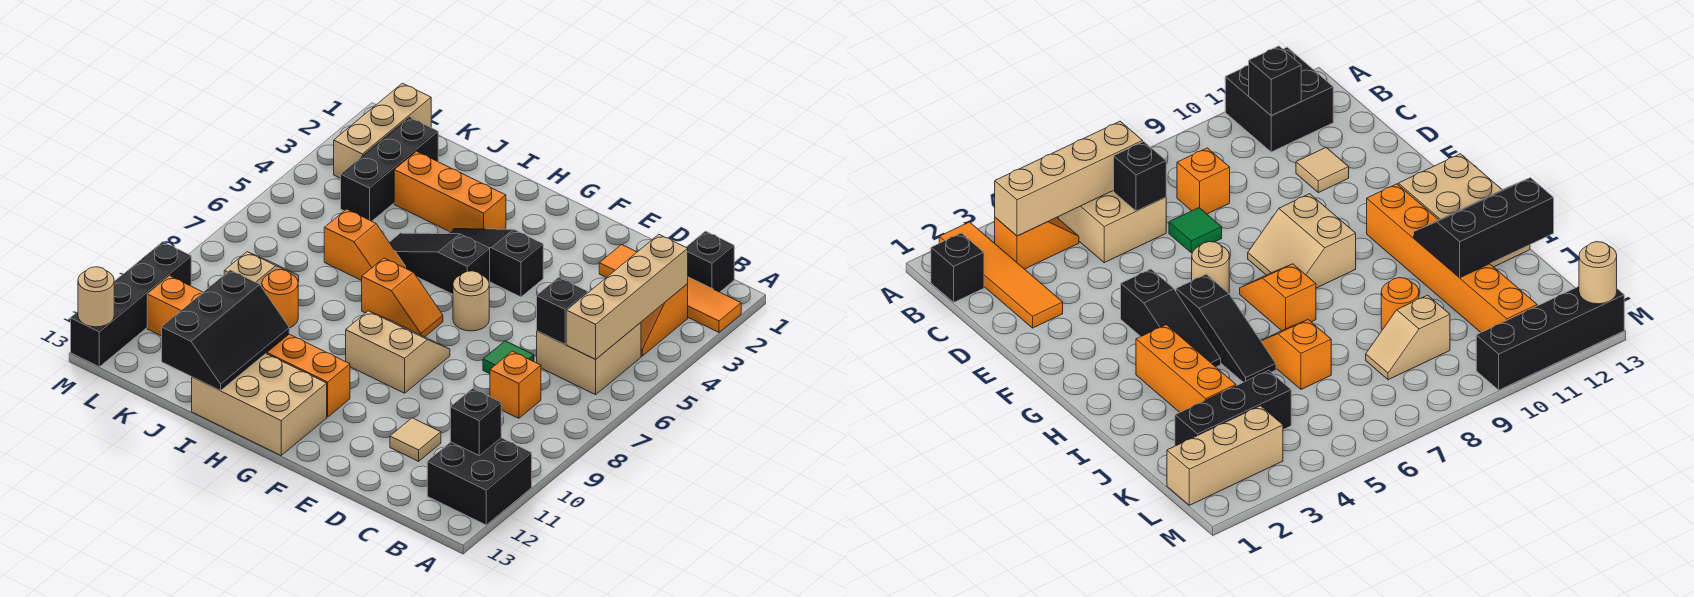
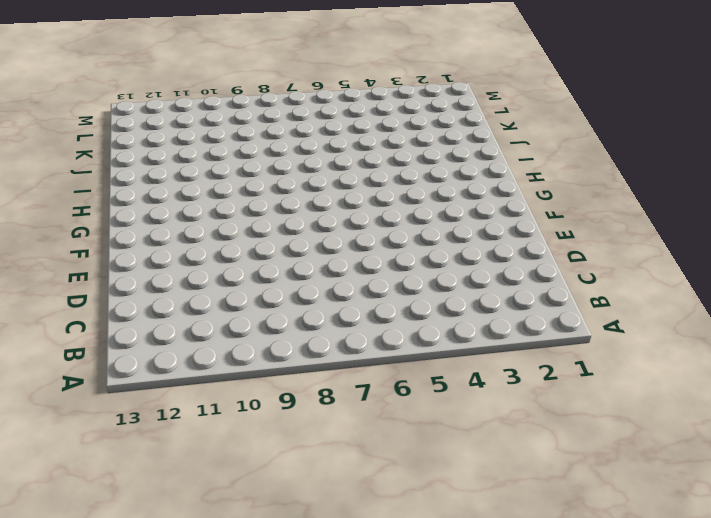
none -> orange 1x4 tile [599,245,741,332]
none -> black 2x2 brick [427,438,532,525]
none -> black 1x1 brick [686,231,734,292]

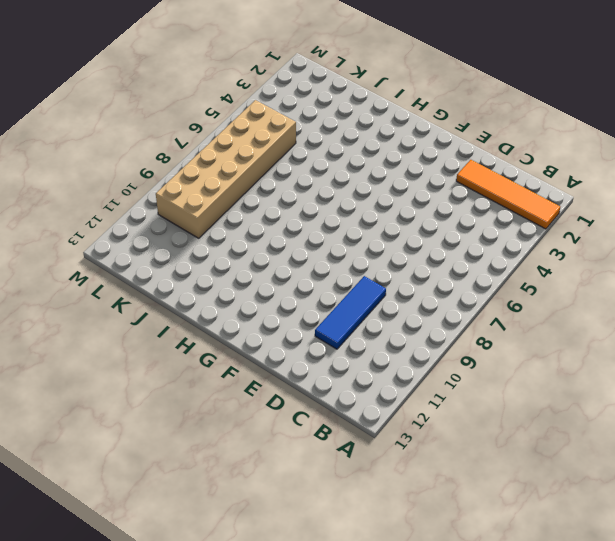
blue 1x3 tile [315,276,386,349] -> tan 1x1 tile [390,418,441,461]
tan 2x6 brick [156,100,296,238] -> tan 1x2 slope [224,252,299,287]
none -> black 2x2 brick [427,438,532,525]
none -> black 1x1 brick [686,231,734,292]
none -> orange 1x2 slope [641,284,688,356]

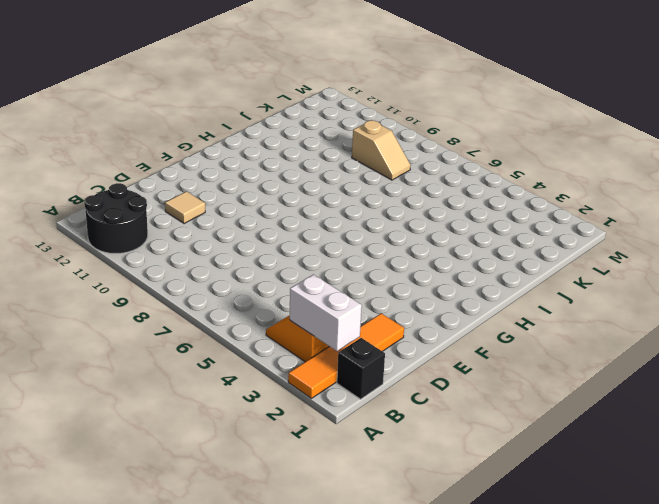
black 2x2 round brick [84,183,148,253] -> black 2x2 brick [427,438,532,525]
white 1x2 brick [290,274,362,351] -> tan 1x4 brick [567,235,688,359]
none -> tan 2x2 brick [537,322,641,395]
none -> orange 1x1 brick [490,351,541,418]
none -> green 1x1 tile [483,341,534,374]

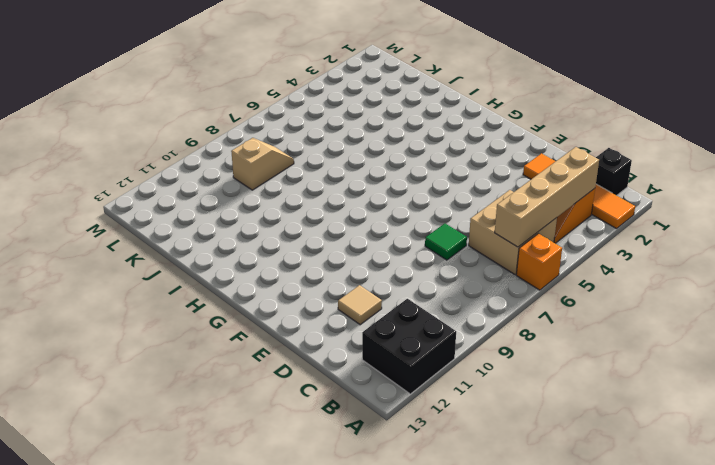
orange 1x1 brick [516,234,562,290] -> orange 1x1 brick moved to [490,351,541,418]
none -> black 1x3 slope [448,229,543,297]
none -> tan 1x1 round brick [453,271,489,331]
none -> tan 2x2 slope [346,311,450,393]

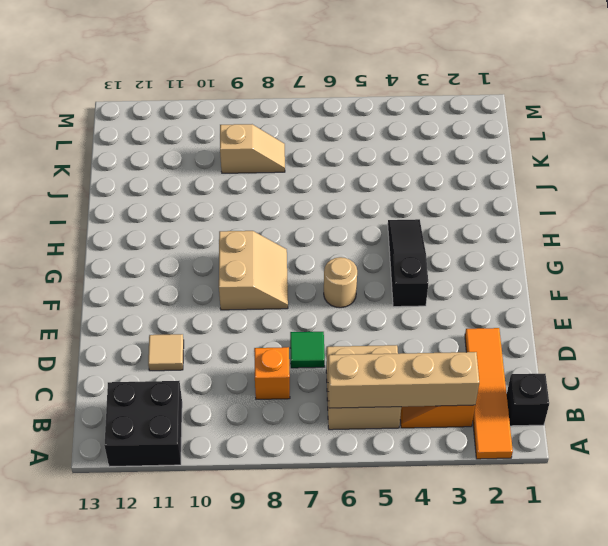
none -> black 1x3 slope [389,233,490,294]
none -> orange 1x2 slope [362,258,443,337]
none -> orange 1x6 brick [147,276,350,417]

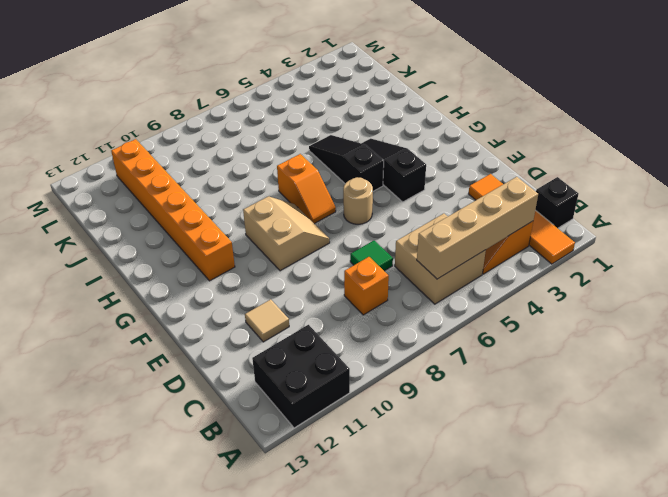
none -> tan 2x3 brick [192,354,327,455]
none -> orange 1x3 brick [394,151,506,232]
none -> orange 1x2 slope [324,209,406,281]

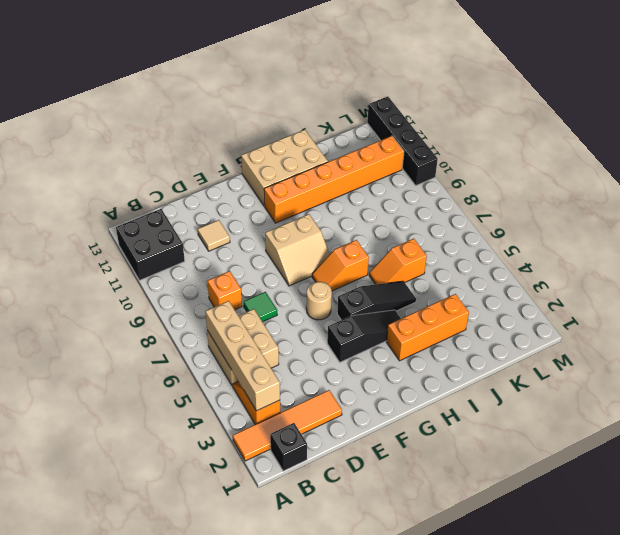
none -> orange 1x1 round brick [262,270,298,328]
none -> black 1x3 brick [341,117,438,221]
none -> tan 1x2 slope [224,252,299,287]

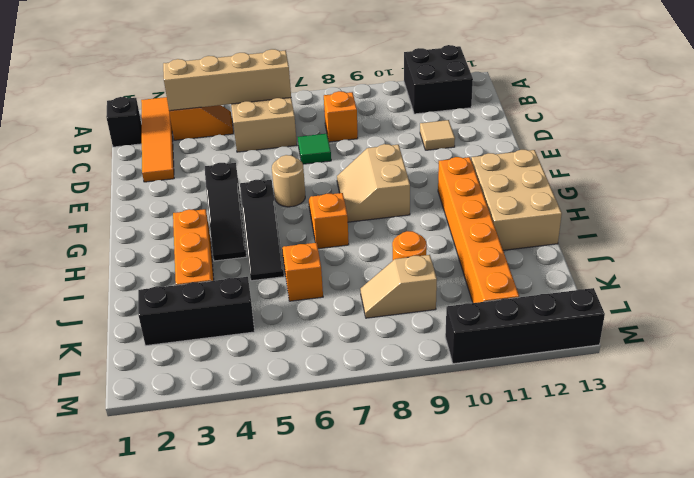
none -> tan 1x3 brick [334,83,431,178]
none -> black 1x1 brick [450,388,501,455]
none -> black 1x1 brick [537,277,588,344]

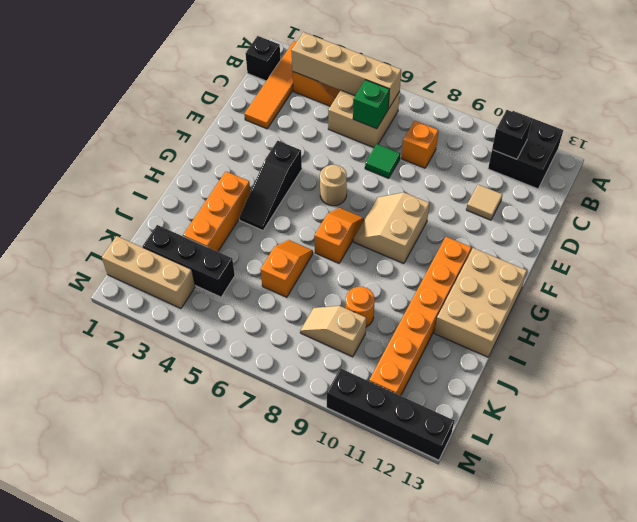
green 1x1 brick [353,80,389,129] -> black 1x1 brick [537,277,588,344]
none -> black 1x3 slope [389,233,490,294]
none -> black 2x3 slope [162,270,289,391]
none -> tan 1x1 round brick [78,267,114,327]

